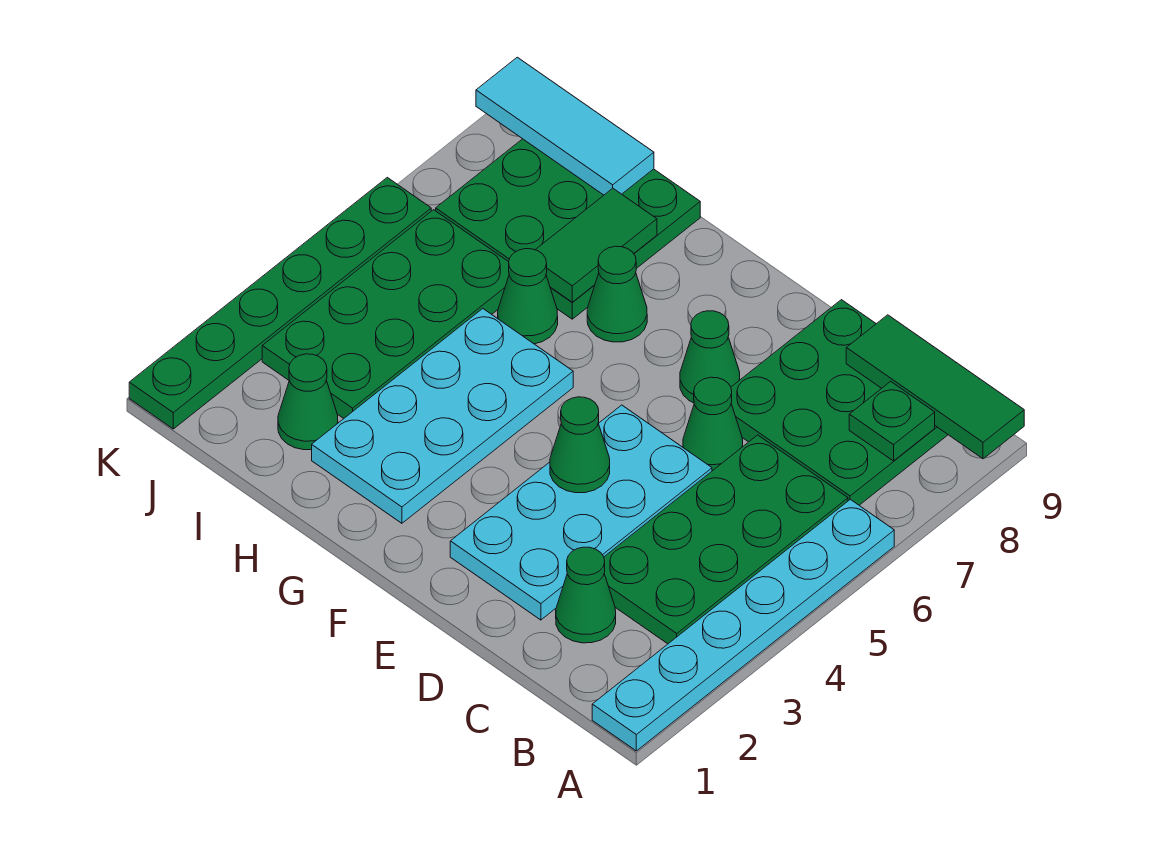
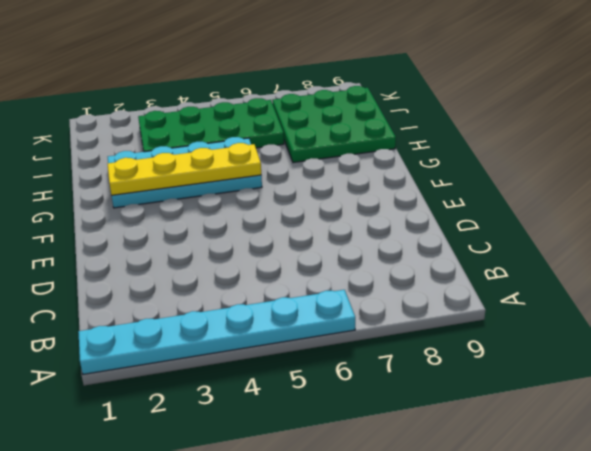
yellow 1x4 plate [108,143,261,195] -> none
none -> green 2x4 plate [604,435,848,644]
none -> green 3x3 plate [731,300,948,505]
none -> green 1x1 cone [556,547,616,643]

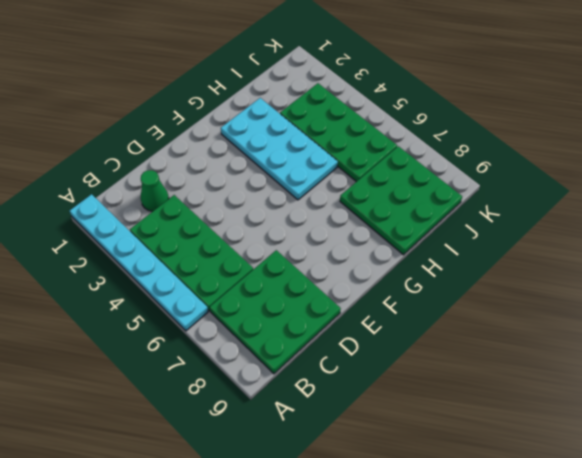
none -> cyan 2x4 plate [450,405,712,620]
none -> green 1x1 cone [683,377,743,471]
none -> green 1x1 cone [680,311,740,403]

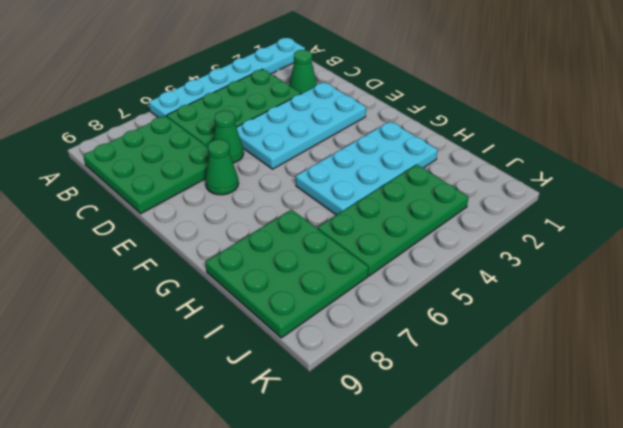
none -> green 1x1 cone [587,246,647,342]
none -> green 1x1 cone [498,249,558,344]
none -> green 1x1 cone [278,354,338,450]

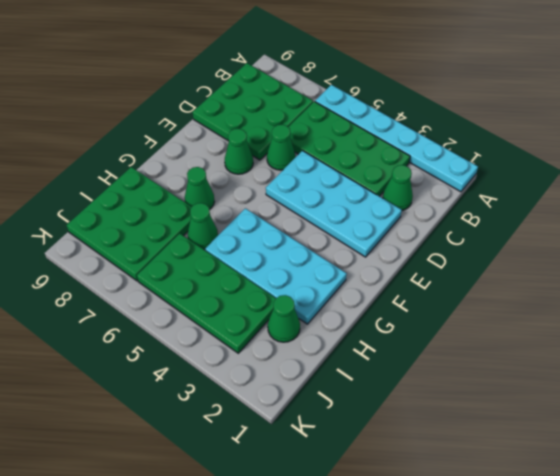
none -> green 1x6 plate [129,178,431,429]
none -> green 1x3 tile [846,315,1024,459]
none -> green 1x1 plate [849,381,935,461]

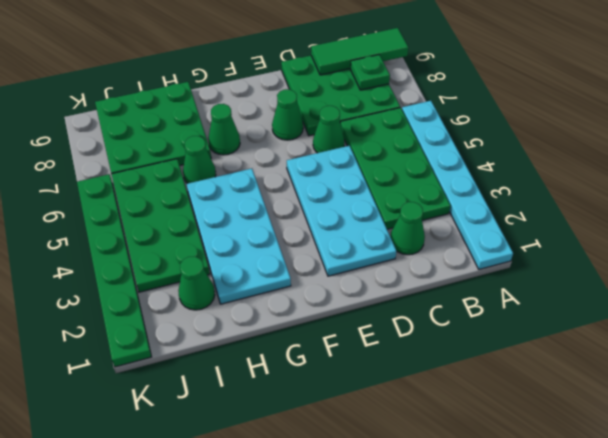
none -> green 1x1 cone [550,397,610,493]
none -> green 1x2 tile [536,188,657,302]
none -> cyan 1x3 tile [476,57,654,195]

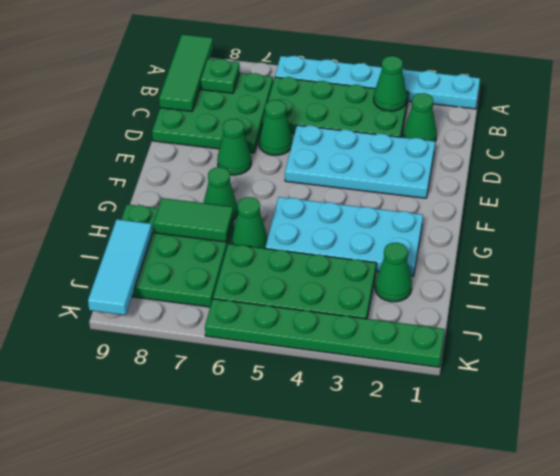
green 1x1 cone [374,56,407,111] -> green 1x1 cone moved to [550,397,610,493]

